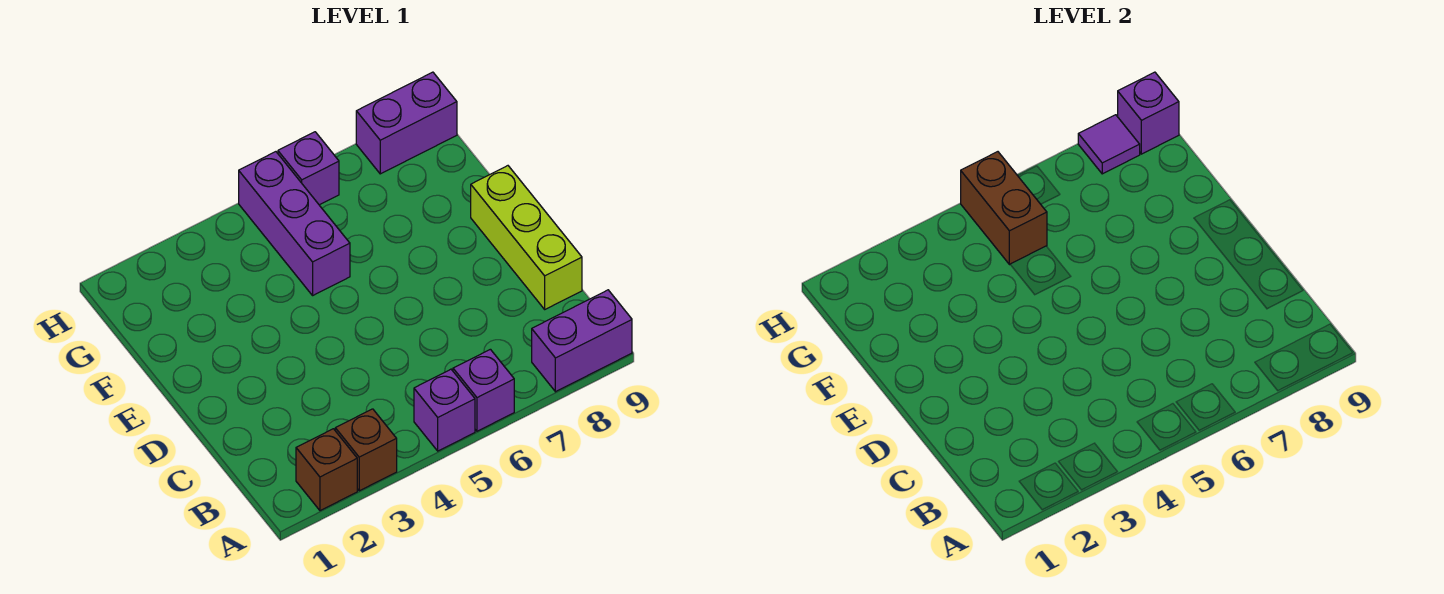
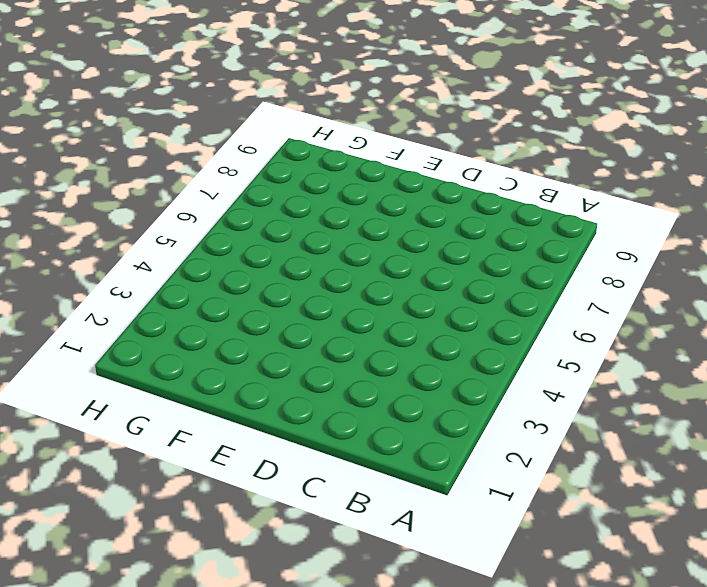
none -> brown 1x1 brick [296,429,357,511]
none -> brown 1x1 brick [335,409,397,491]
none -> purple 1x1 brick [414,369,475,451]

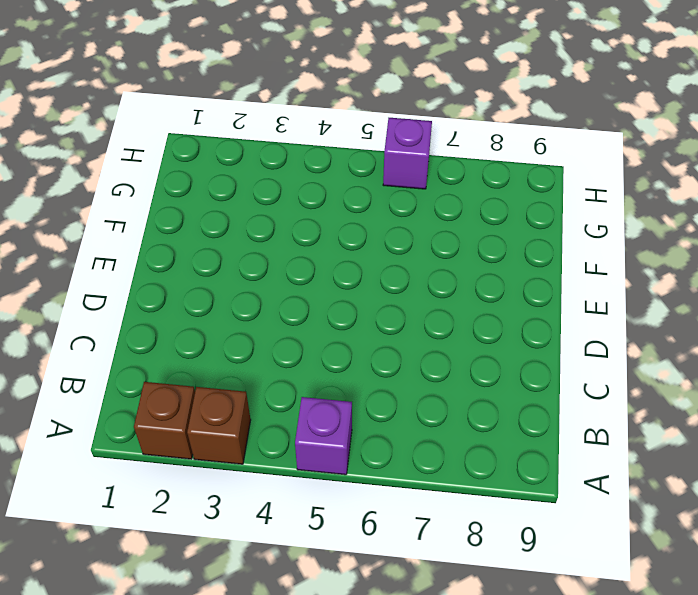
none -> purple 1x1 brick [453,349,514,431]
none -> purple 1x2 brick [532,290,632,392]
none -> lime 1x3 brick [471,166,582,309]

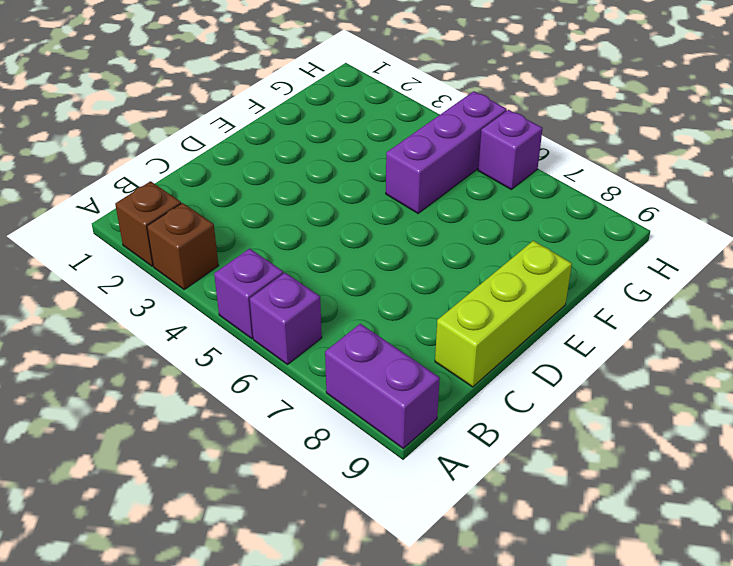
none -> purple 1x2 brick [356,72,457,174]
none -> brown 1x2 brick [961,152,1047,265]
none -> purple 1x1 tile [1078,115,1140,174]

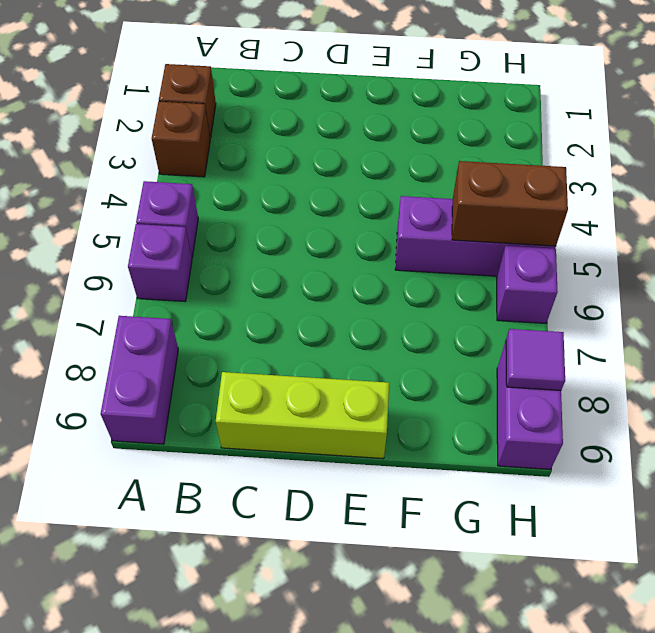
none -> purple 1x1 brick [1118,72,1179,154]

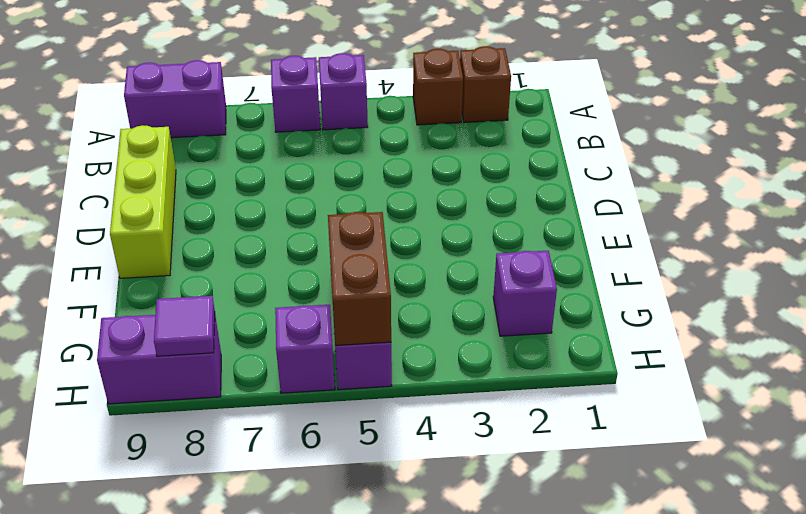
purple 1x1 brick [493,251,557,336] -> purple 1x1 brick moved to [1118,72,1179,154]

